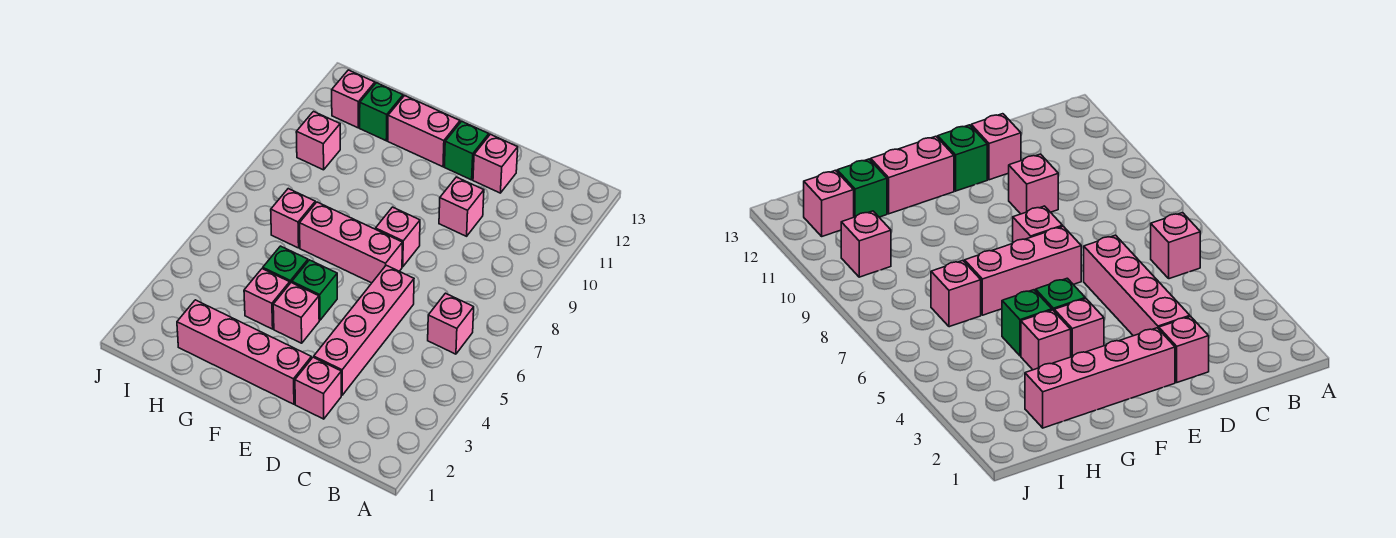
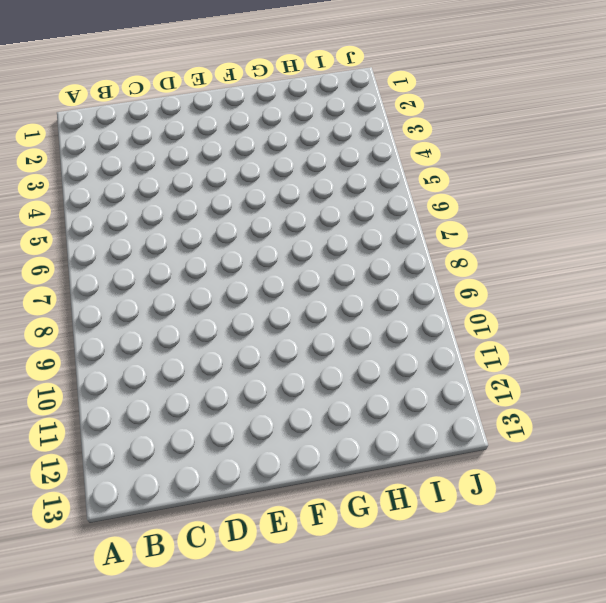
none -> pink 1x1 brick [428,293,474,354]
none -> pink 1x1 brick [295,357,341,419]
none -> pink 1x4 brick [314,265,414,395]

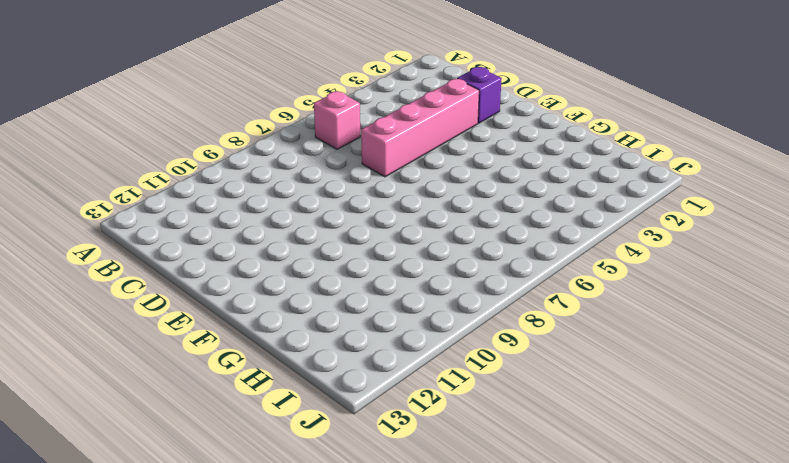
purple 1x1 brick [457,67,502,123] -> pink 1x1 brick [295,357,341,419]
none -> pink 1x1 brick [439,177,484,236]
none -> pink 1x1 brick [473,134,518,193]
none -> pink 1x4 brick [177,300,311,404]

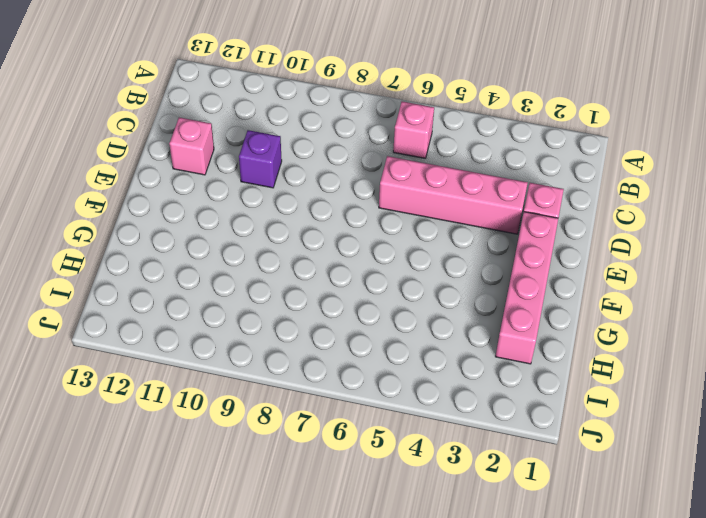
purple 1x1 brick [239,130,282,188] -> pink 1x1 brick [439,177,484,236]
none -> pink 1x3 brick [300,202,402,283]
none -> pink 1x1 brick [376,207,420,267]
none -> green 1x1 brick [445,121,489,180]

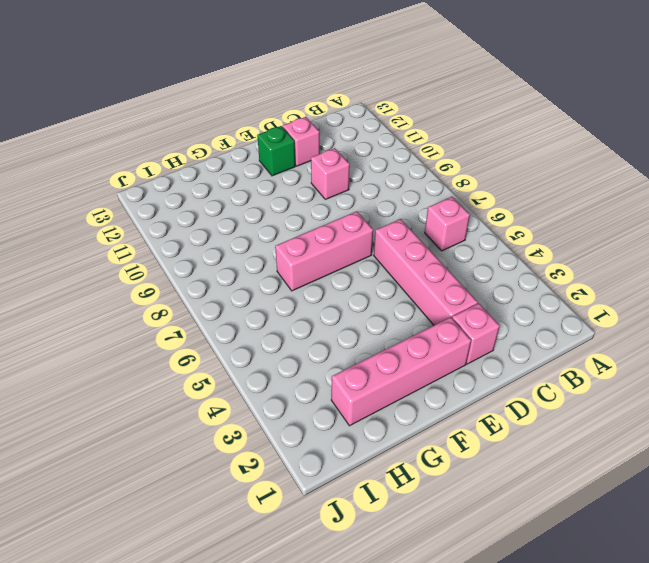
none -> pink 1x1 brick [376,207,420,267]
none -> pink 1x1 brick [273,283,319,343]
none -> green 1x1 brick [292,260,337,320]

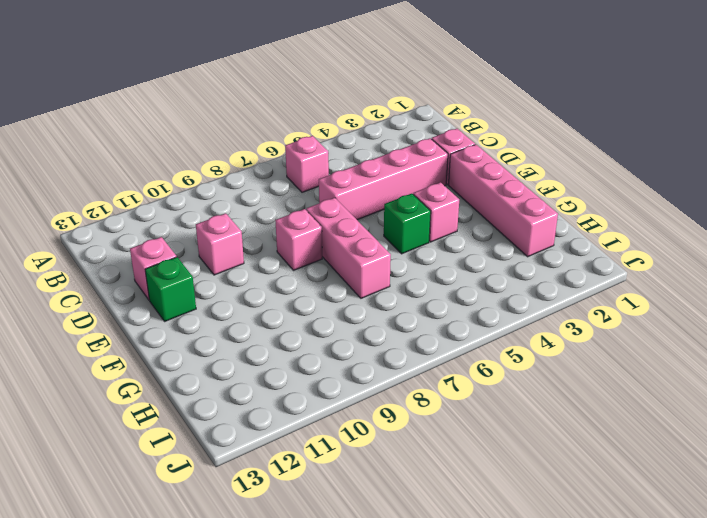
none -> pink 1x2 brick [388,96,460,167]
none -> pink 1x1 brick [244,269,290,329]
none -> green 1x1 brick [263,246,308,283]

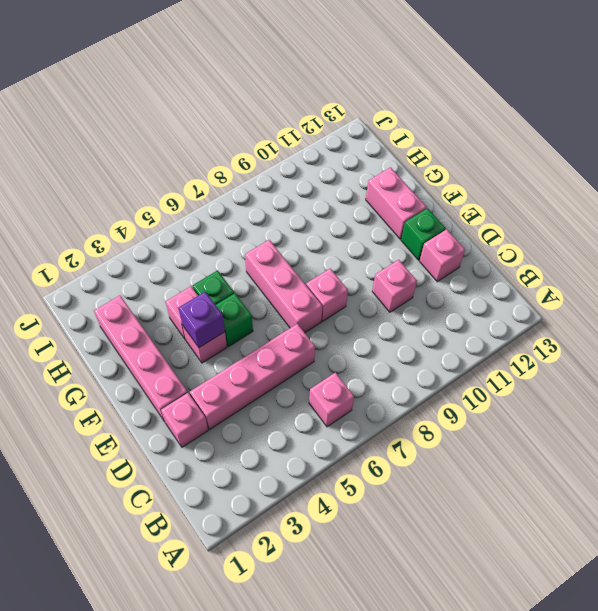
purple 1x1 brick [179,292,225,347] -> none
none -> pink 1x1 brick [271,189,315,248]
none -> green 1x1 brick [360,83,403,141]
none -> pink 1x1 brick [296,112,340,170]

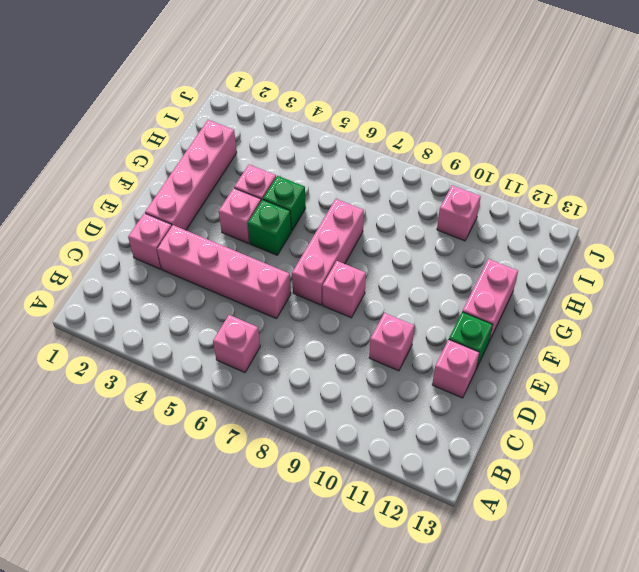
none -> pink 1x1 brick [271,189,315,248]
none -> green 1x1 brick [360,83,403,141]
none -> pink 1x1 brick [332,70,375,128]

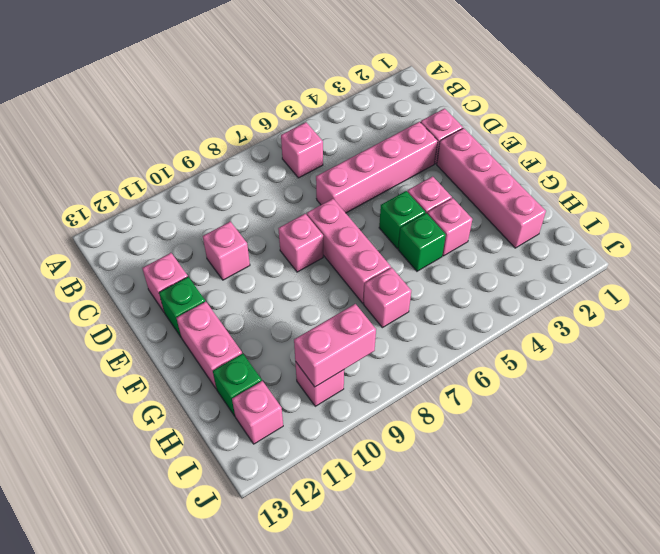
pink 1x2 brick [294,304,376,387] -> none

